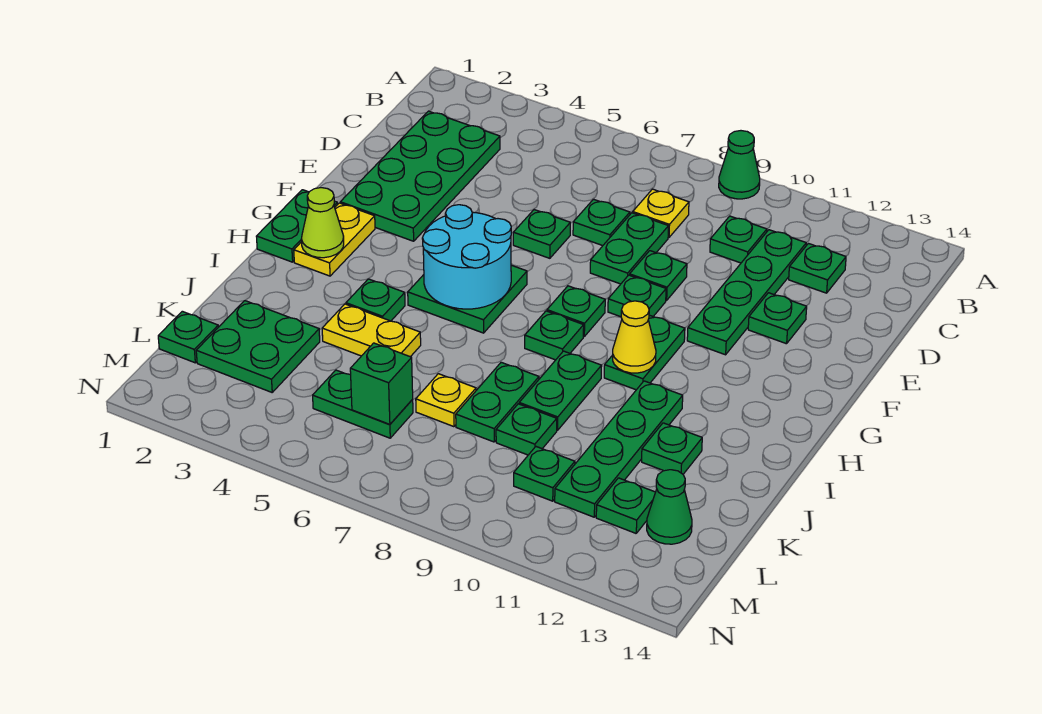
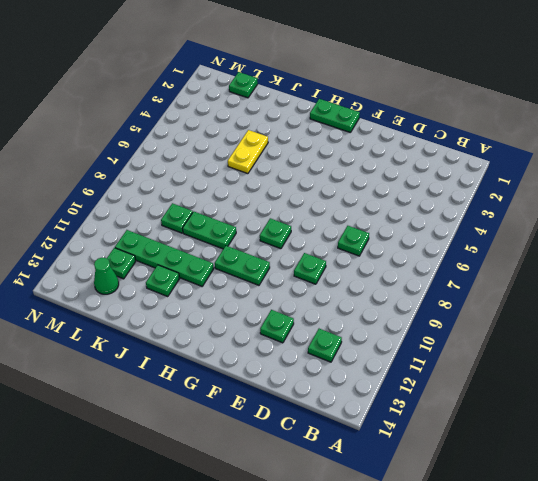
none -> green 1x1 cone [719,131,760,199]
none -> green 2x4 plate [340,111,500,241]
none -> yellow 1x1 plate [633,189,689,238]
none -> green 1x1 plate [710,216,767,263]

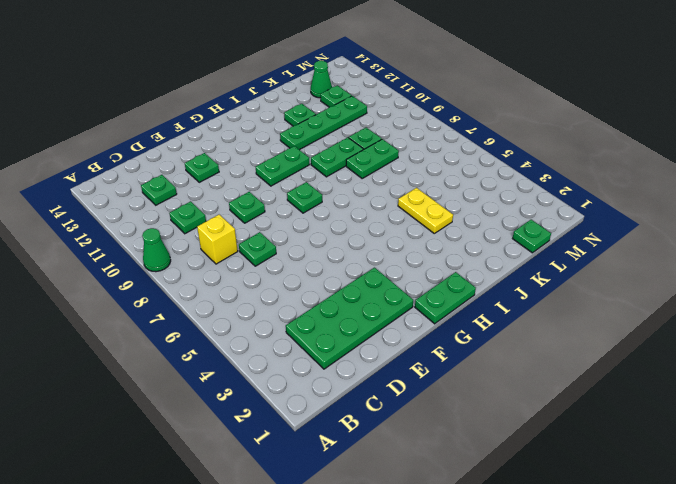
yellow 1x1 brick [197,215,238,264] -> yellow 1x1 plate [633,189,689,238]
none -> green 1x4 plate [687,230,806,355]
none -> green 1x2 plate [590,213,669,284]
none -> green 1x1 plate [513,210,570,258]
none -> green 1x1 plate [608,275,666,317]

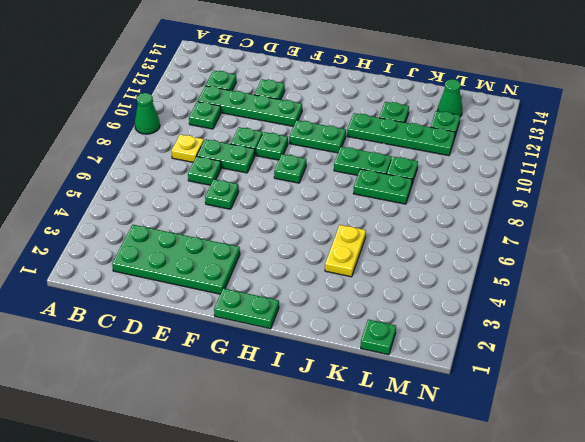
none -> yellow 1x2 plate [294,203,375,276]
none -> green 2x2 plate [408,265,527,333]
none -> green 1x1 plate [525,311,584,360]
none -> green 1x1 plate [346,279,405,321]

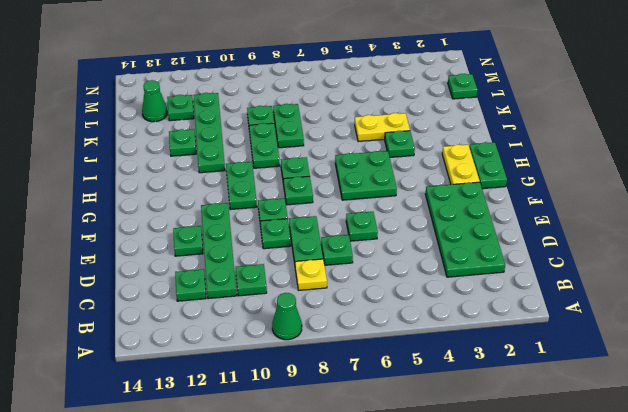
none -> green 2x2 plate [196,301,320,392]
none -> yellow 1x1 plate [416,374,476,427]
none -> green 1x2 plate [313,370,413,438]
none -> green 1x1 plate [514,447,575,501]

